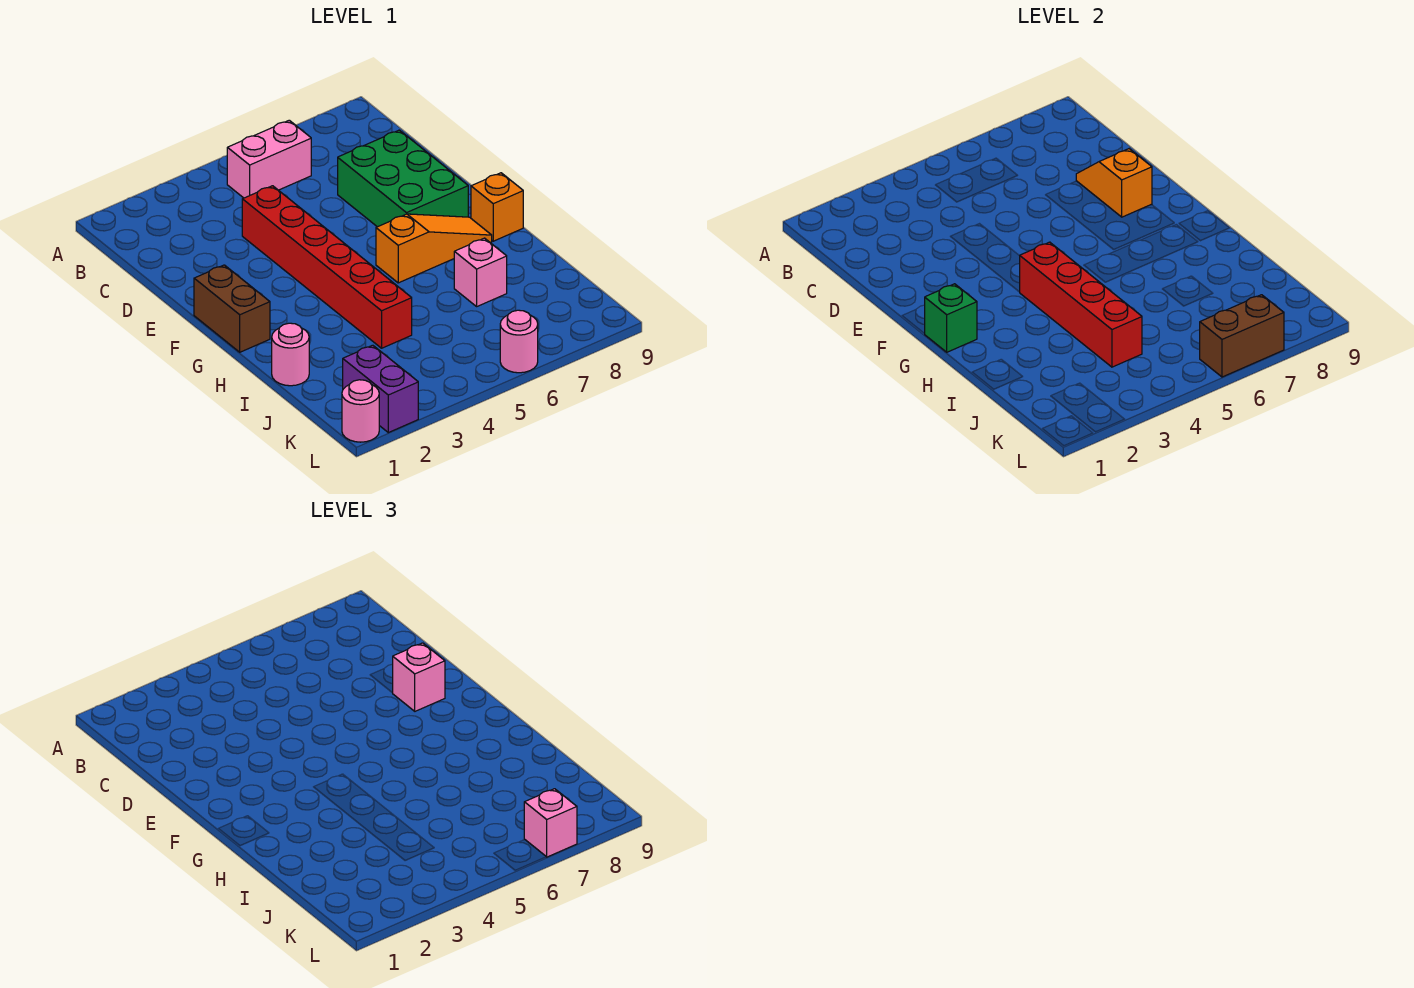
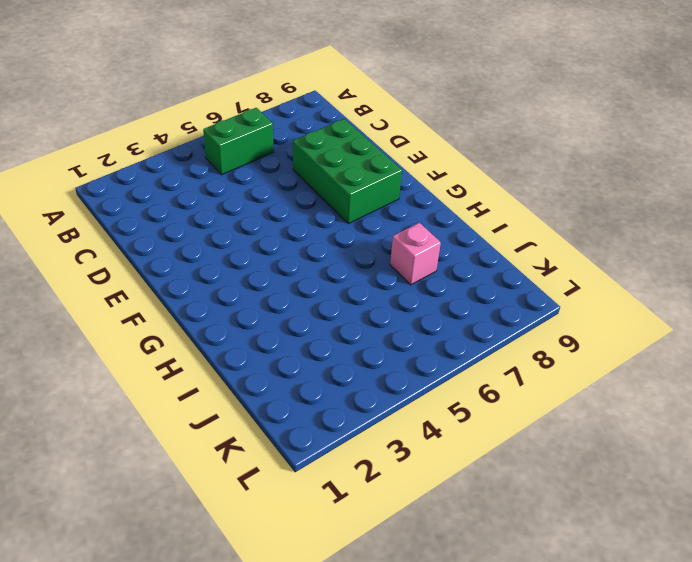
green 1x2 brick [203,108,274,175] -> pink 1x2 brick [227,120,311,198]
none -> red 1x6 brick [242,186,412,348]
none -> brown 1x2 brick [194,265,270,352]
none -> orange 1x3 slope [376,214,492,283]

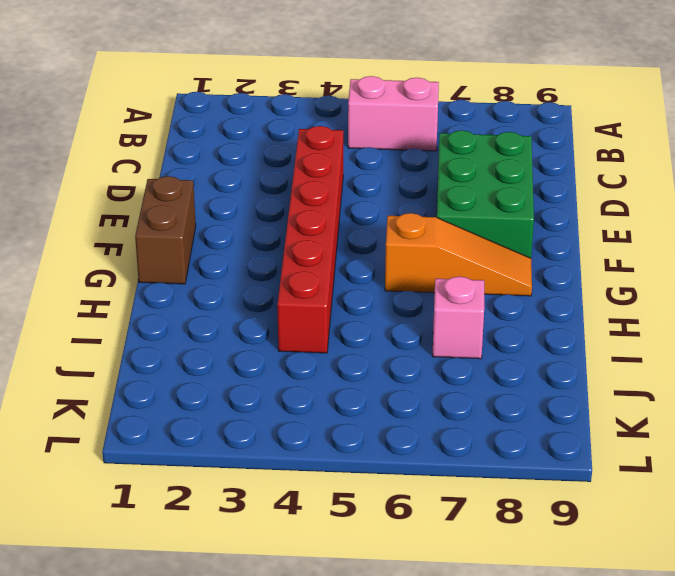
none -> orange 1x1 brick [471,173,523,241]
none -> pink 1x1 round brick [272,323,309,386]
none -> purple 1x2 brick [343,345,418,433]

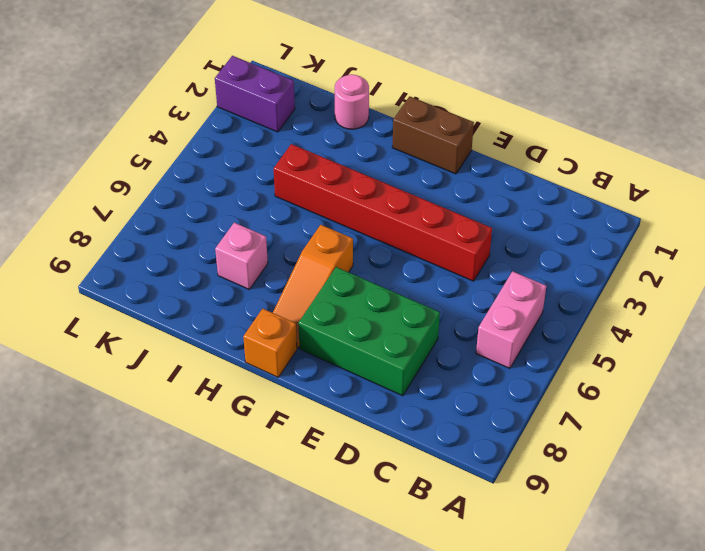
none -> pink 1x1 round brick [342,380,379,442]
none -> pink 1x1 round brick [500,310,538,373]
none -> orange 1x2 slope [1076,149,1152,217]

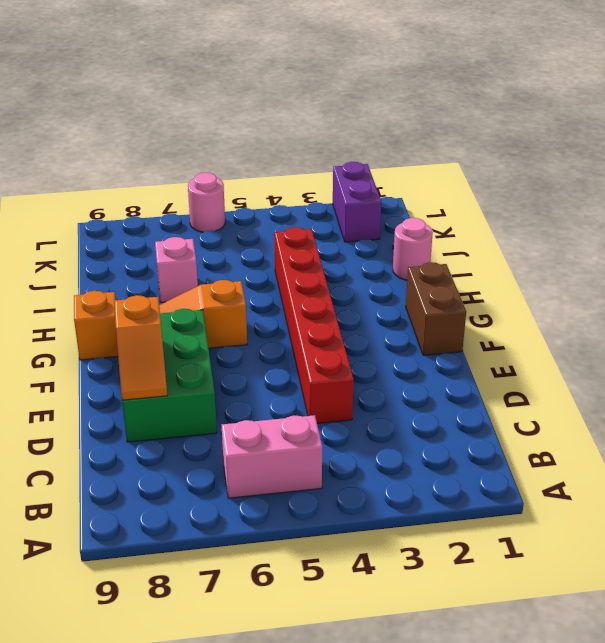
none -> pink 1x1 round brick [342,380,379,442]
none -> green 1x1 brick [925,284,977,352]
none -> red 1x4 brick [1020,242,1142,367]

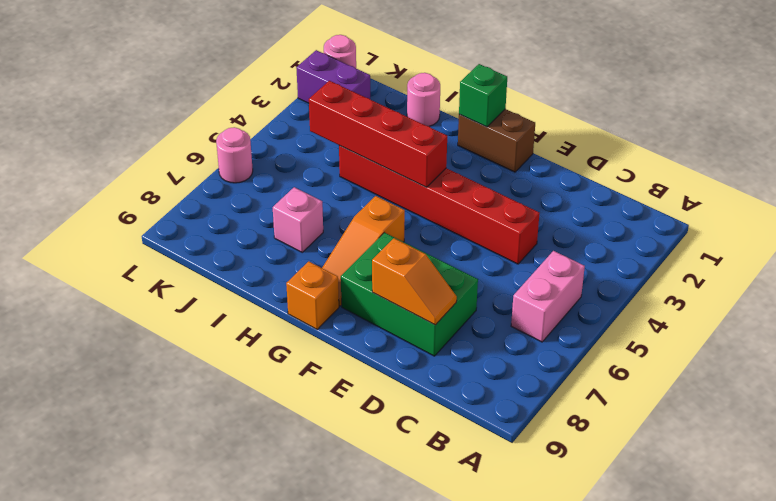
none -> brown 1x2 brick [1200,295,1284,377]
none -> pink 1x1 brick [393,643,445,711]
none -> pink 1x1 brick [524,789,577,857]

